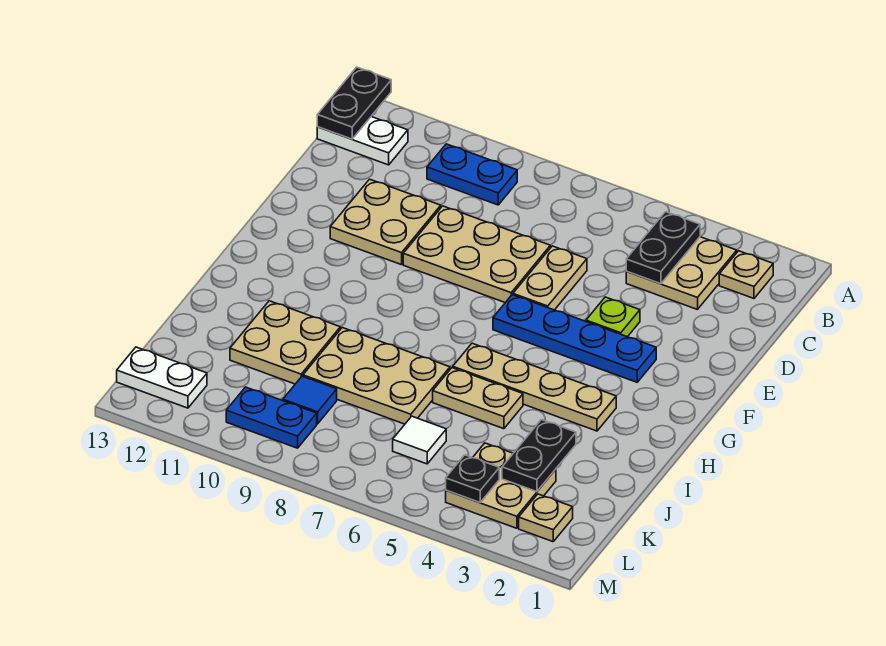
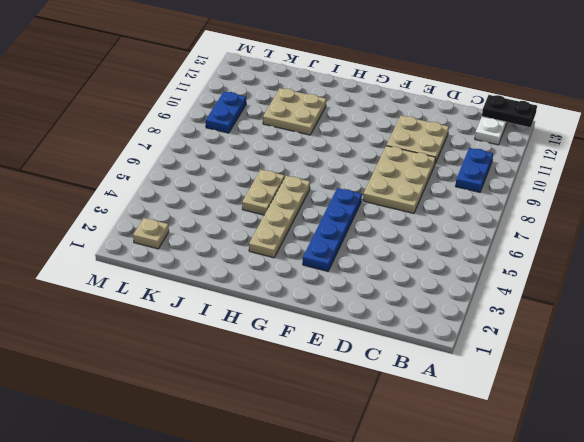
none -> tan 1x1 plate [719,251,773,298]
none -> tan 2x2 plate [626,237,737,310]
none -> tan 1x2 plate [513,246,587,310]

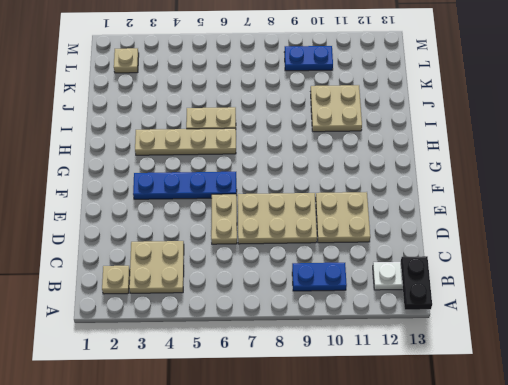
none -> lime 1x1 plate [586,297,640,337]
none -> tan 2x3 plate [303,328,450,424]
none -> tan 2x2 plate [446,443,556,528]

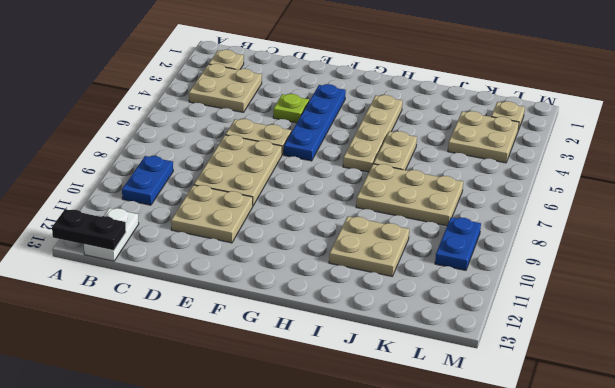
tan 2x3 plate [356,164,463,226] -> tan 2x3 plate turned to [303,328,450,424]
none -> white 1x1 tile [393,416,446,464]
none -> blue 1x1 tile [283,376,337,424]
none -> white 1x2 plate [117,347,207,408]

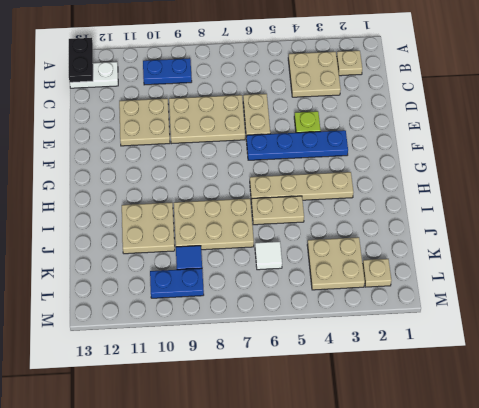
none -> white 1x2 plate [117,347,207,408]
none -> black 1x2 plate [626,212,700,284]
none -> black 1x2 plate [502,420,576,492]

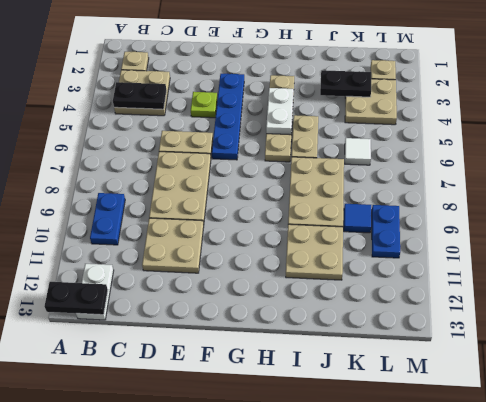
white 1x2 plate [266,88,294,135] -> white 1x2 plate moved to [117,347,207,408]
none -> black 1x1 plate [446,455,499,503]

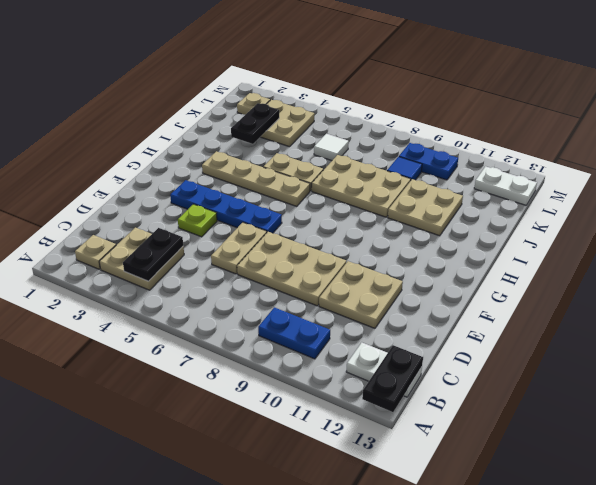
none -> black 1x1 plate [446,455,499,503]

